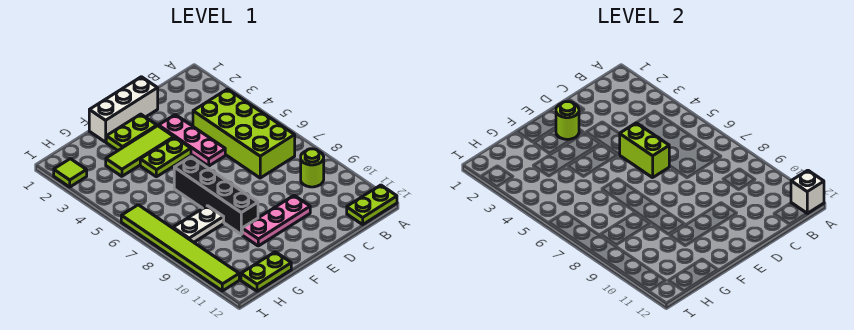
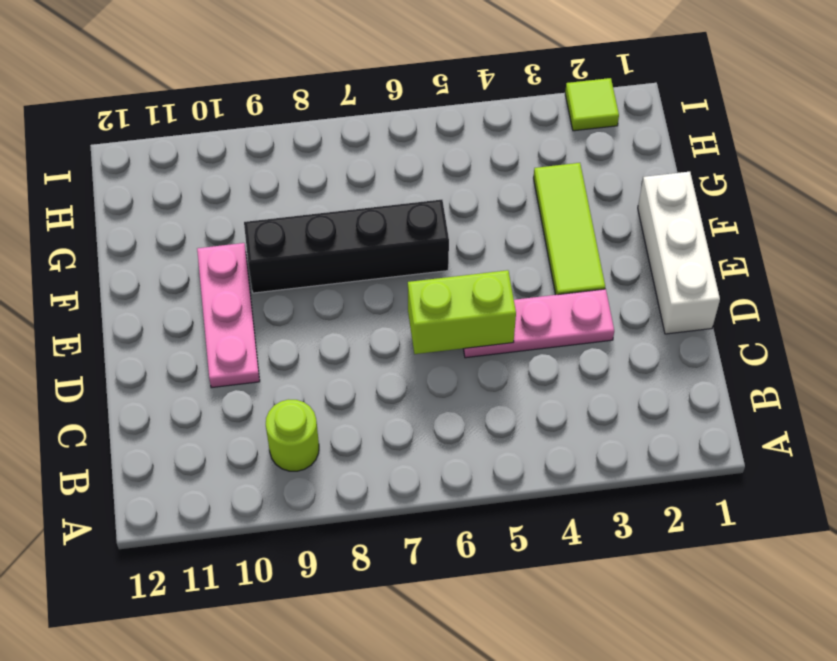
none -> lime 1x2 plate [347,185,397,224]
none -> lime 2x4 brick [193,89,295,178]
none -> lime 1x2 plate [106,114,157,150]

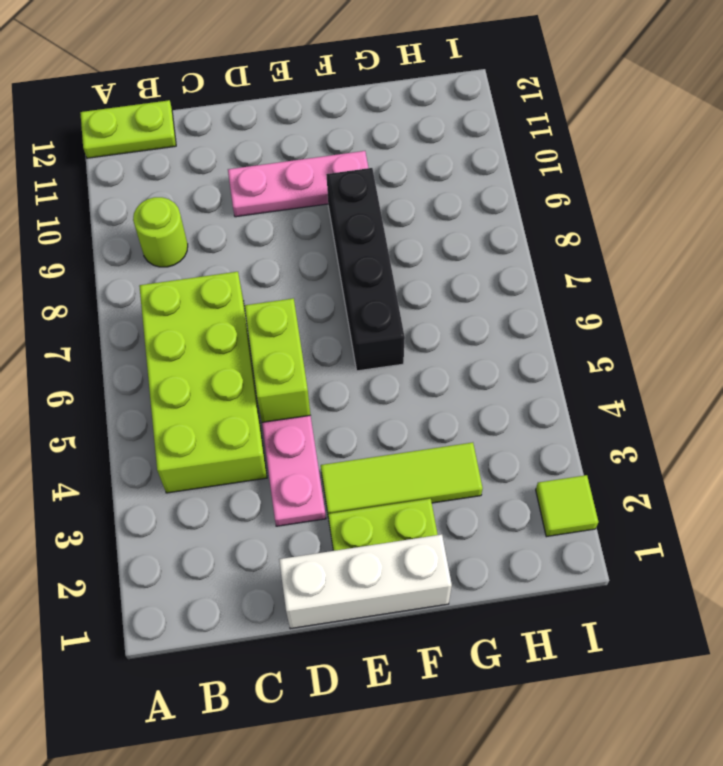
none -> lime 1x2 plate [140,137,191,177]
none -> white 1x2 plate [173,206,224,242]
none -> lime 1x2 plate [241,252,291,291]

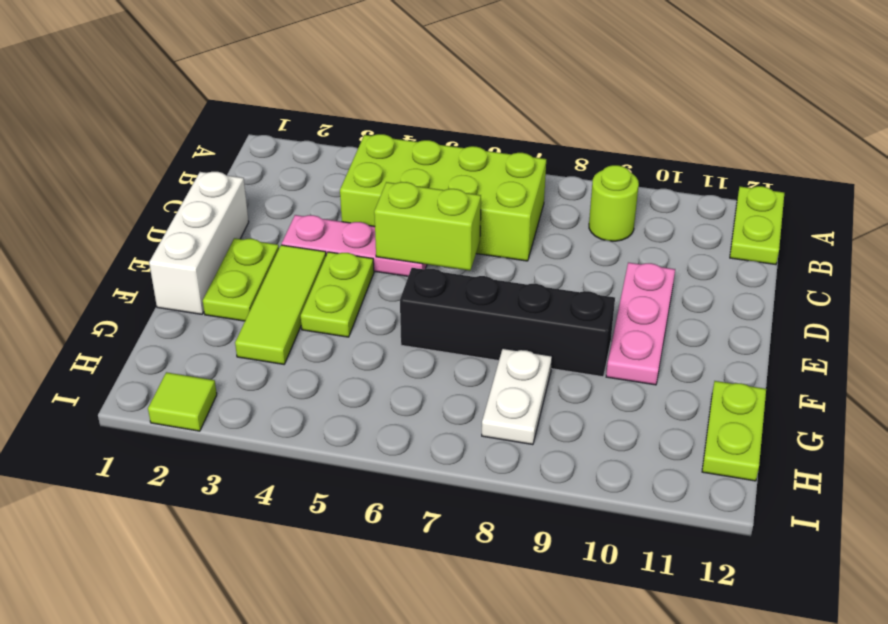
none -> lime 1x6 tile [121,205,239,291]
none -> white 1x1 brick [791,170,824,213]
none -> lime 1x1 round brick [556,102,579,139]

